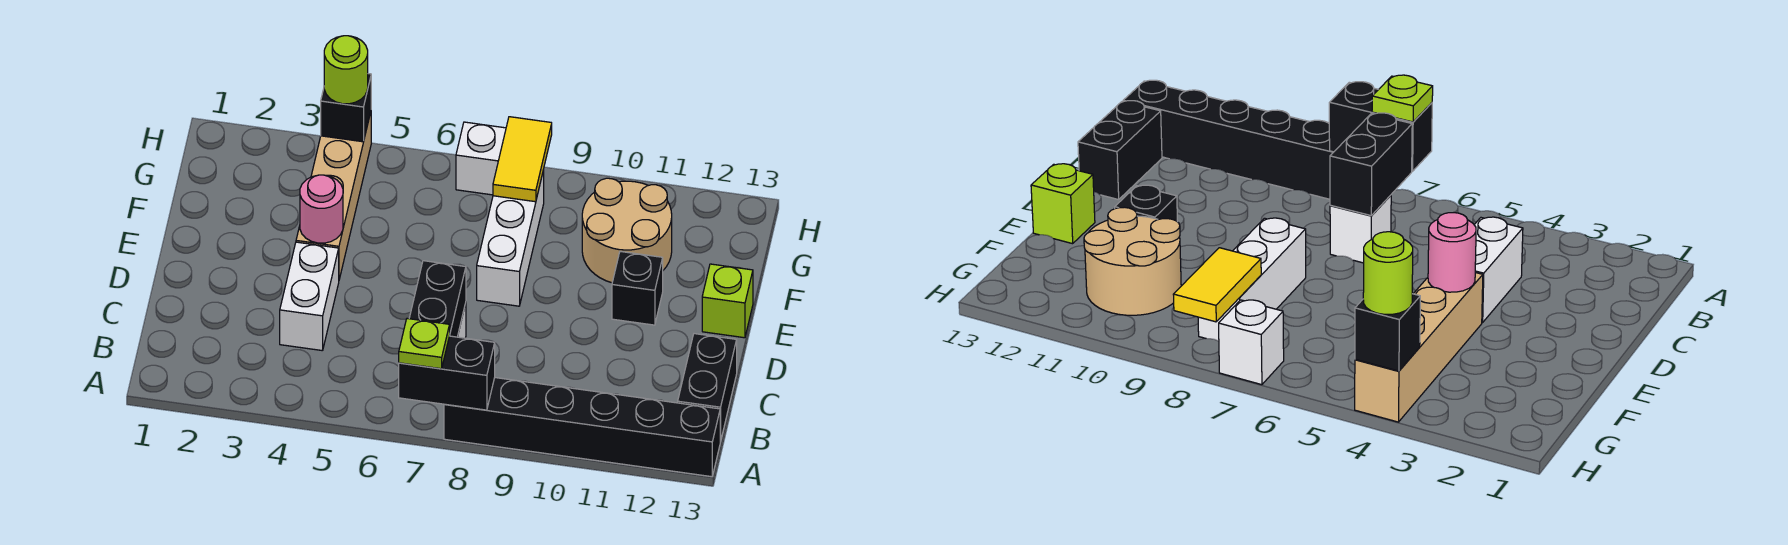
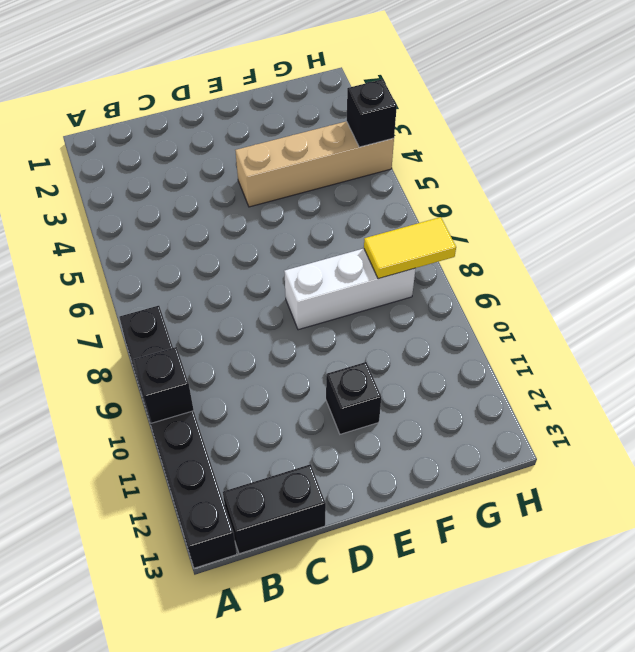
black 1x1 brick [134,347,194,423] -> none
none -> white 1x2 brick [280,242,339,351]
none -> white 1x1 brick [1330,195,1391,263]
none -> lime 1x1 brick [702,264,753,338]

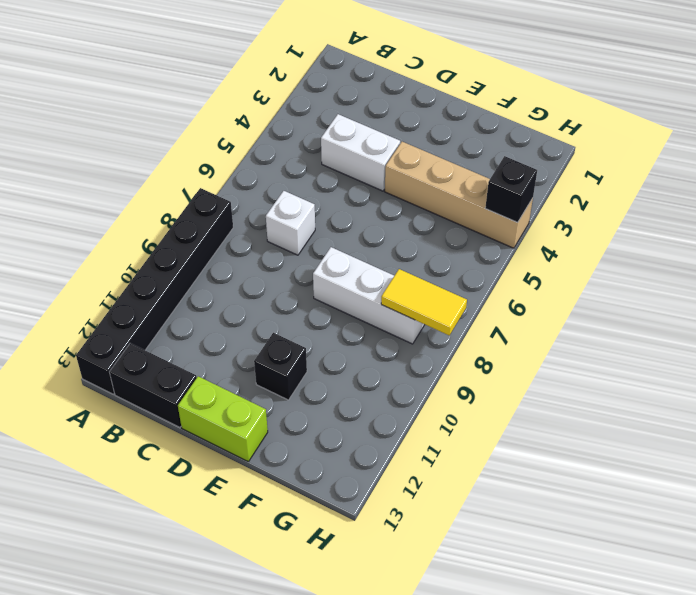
lime 1x2 brick [178,376,268,461] -> lime 1x1 brick [702,264,753,338]
none -> tan 2x2 round brick [582,178,672,283]
none -> white 1x1 brick [456,122,506,195]
none -> black 1x2 brick [399,336,495,410]

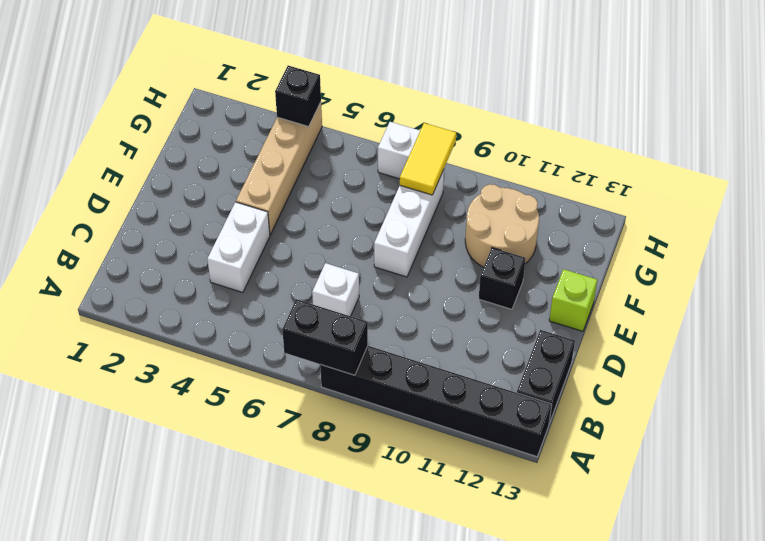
none -> black 1x2 brick [409,261,466,337]
none -> pink 1x1 round brick [300,175,343,243]
none -> lime 1x1 plate [399,319,450,369]

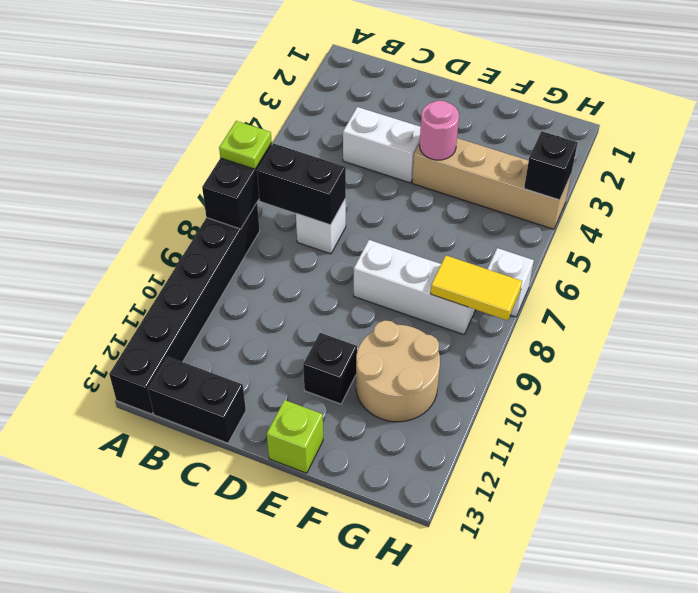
none -> lime 1x1 round brick [324,36,368,104]

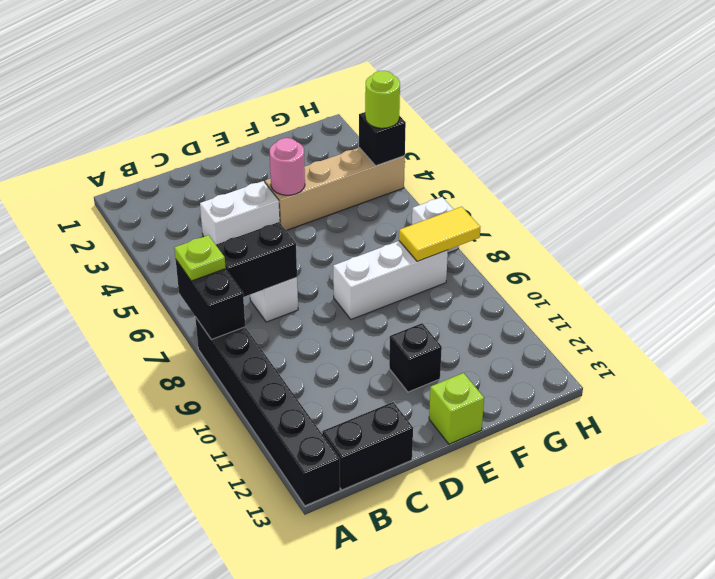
none -> tan 2x2 round brick [582,178,672,283]

